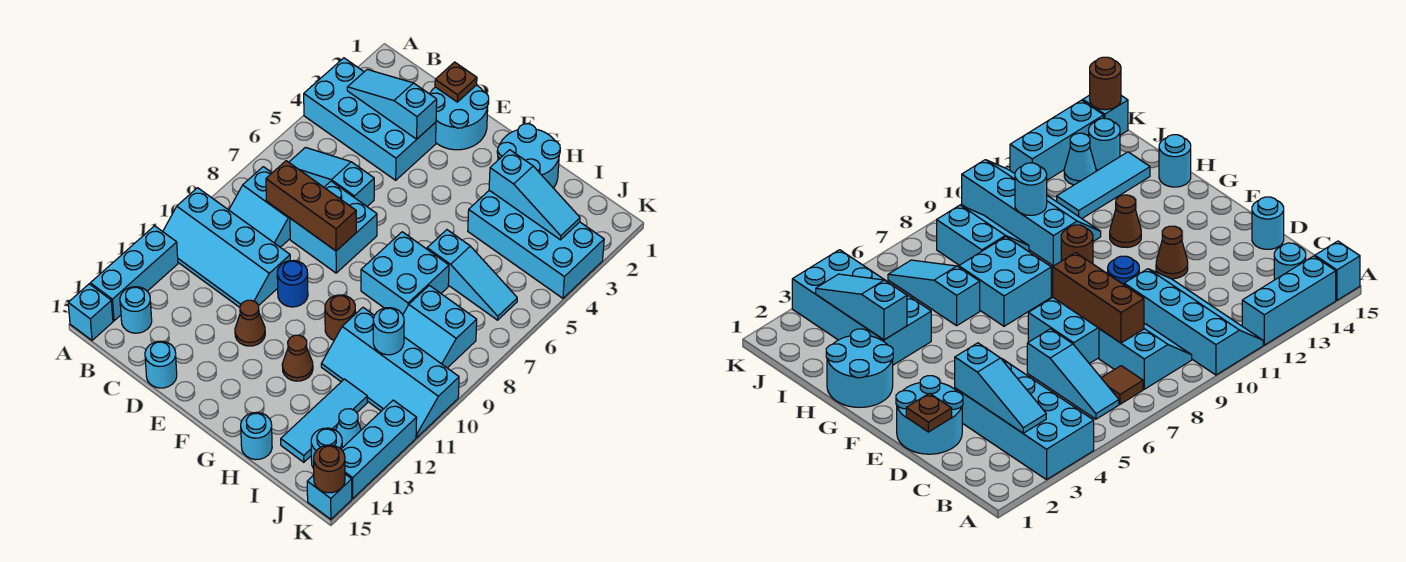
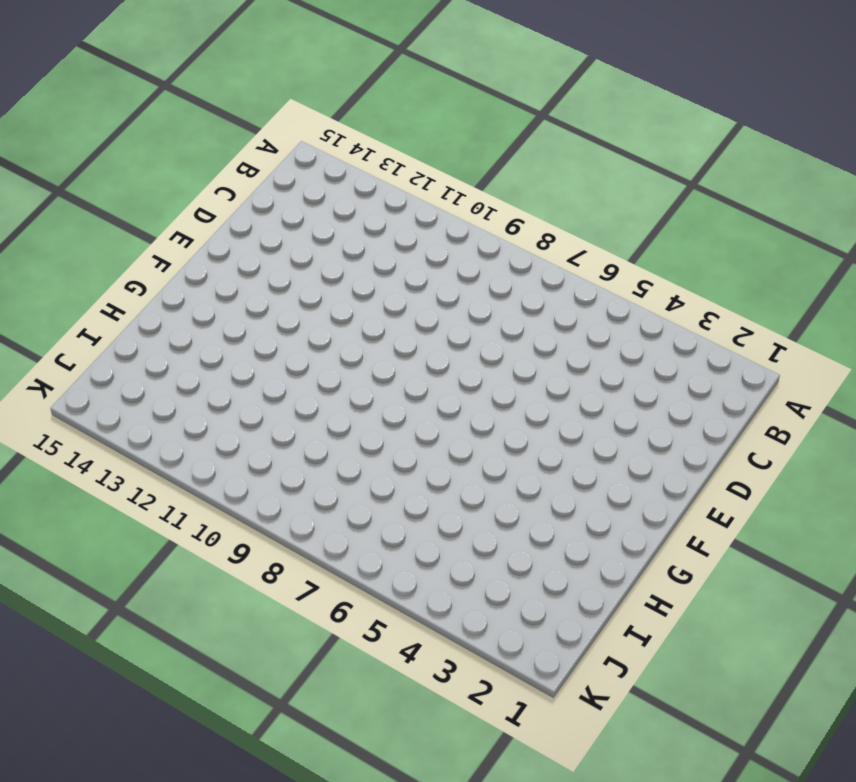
none -> cyan 2x4 brick [304,58,436,180]
none -> cyan 2x4 slope [163,188,290,307]
none -> cyan 1x3 brick [90,226,178,321]
none -> cyan 1x1 brick [68,284,113,340]

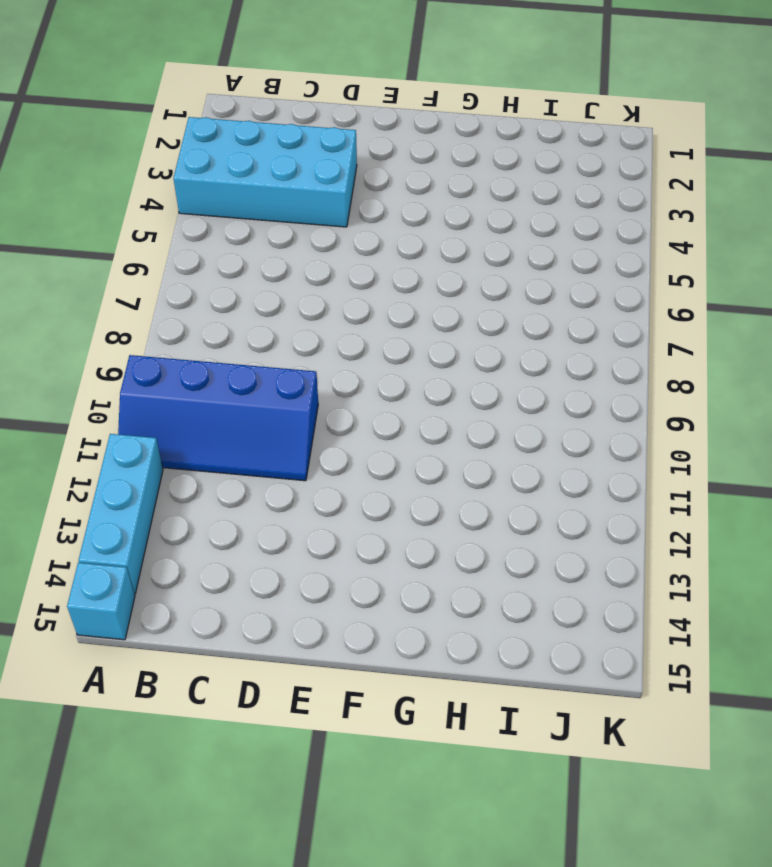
blue 2x4 slope [118,355,318,481] -> cyan 2x4 slope [163,188,290,307]
none -> cyan 1x3 slope [289,148,374,206]
none -> brown 1x1 tile [1102,366,1143,404]
none -> cyan 2x2 slope [229,167,290,247]
none -> cyan 1x1 round brick [120,287,152,333]

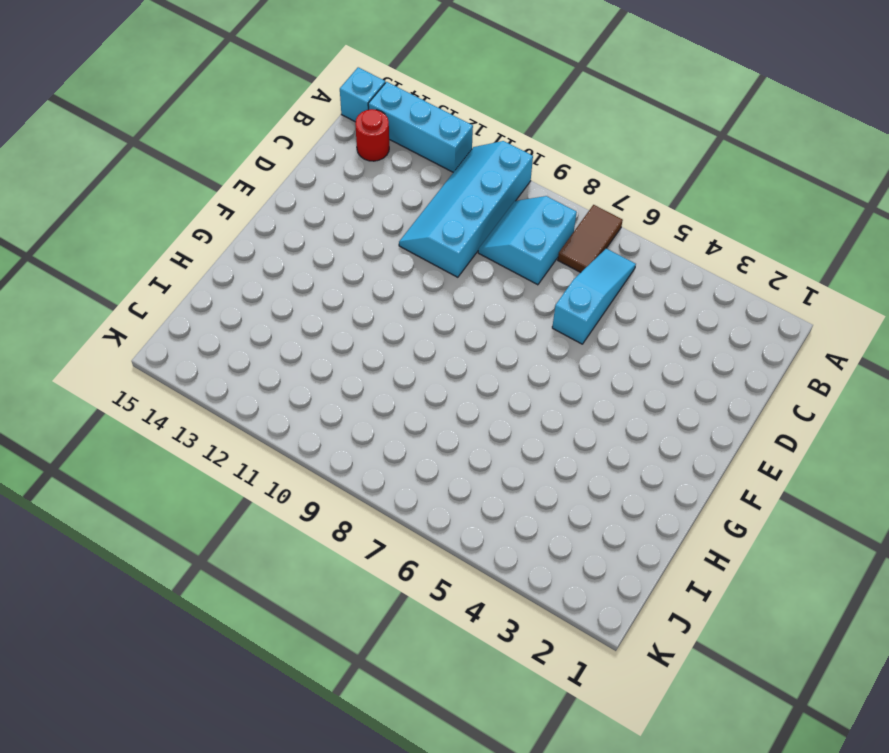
brown 1x2 tile [558,205,623,272] -> brown 1x1 tile [1102,366,1143,404]
red 1x1 round brick [355,109,389,161] -> cyan 1x1 round brick [120,287,152,333]
none -> cyan 2x4 brick [304,58,436,180]
none -> cyan 2x2 round brick [430,85,489,150]
none -> cyan 2x2 brick [290,181,377,273]
none -> cyan 1x1 round brick [145,341,177,388]

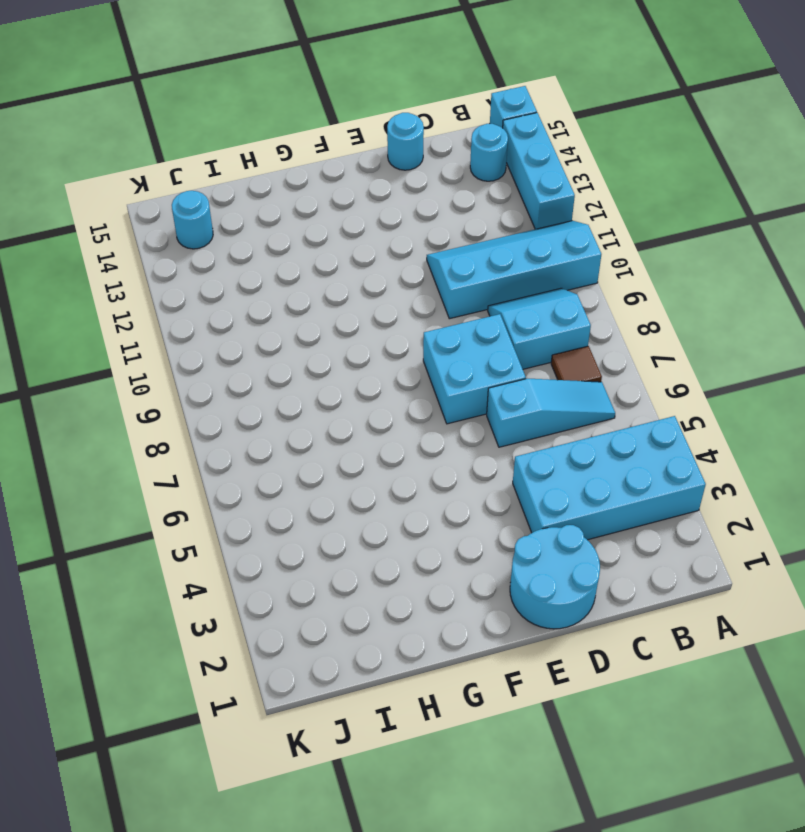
none -> blue 1x1 round brick [277,260,308,307]
none -> brown 1x1 cone [235,300,265,346]
none -> cyan 2x2 round brick [497,124,560,188]
none -> cyan 2x2 brick [361,232,449,315]

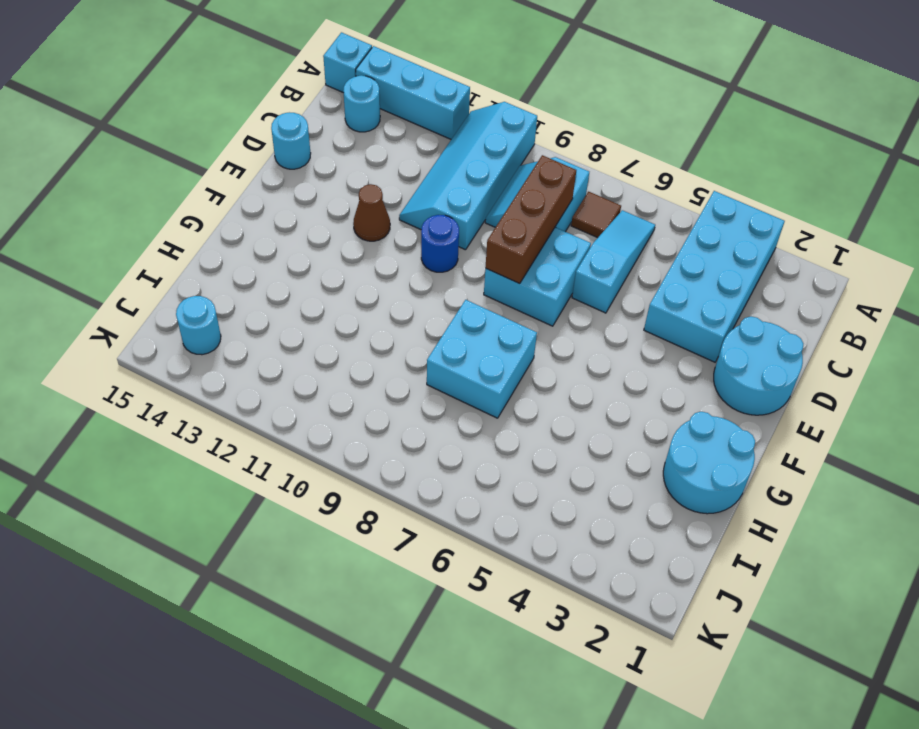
none -> brown 1x1 round brick [325,295,355,340]
none -> brown 1x1 cone [282,335,313,381]
none -> cyan 2x4 brick [468,190,604,298]
none -> cyan 1x3 slope [427,230,517,320]

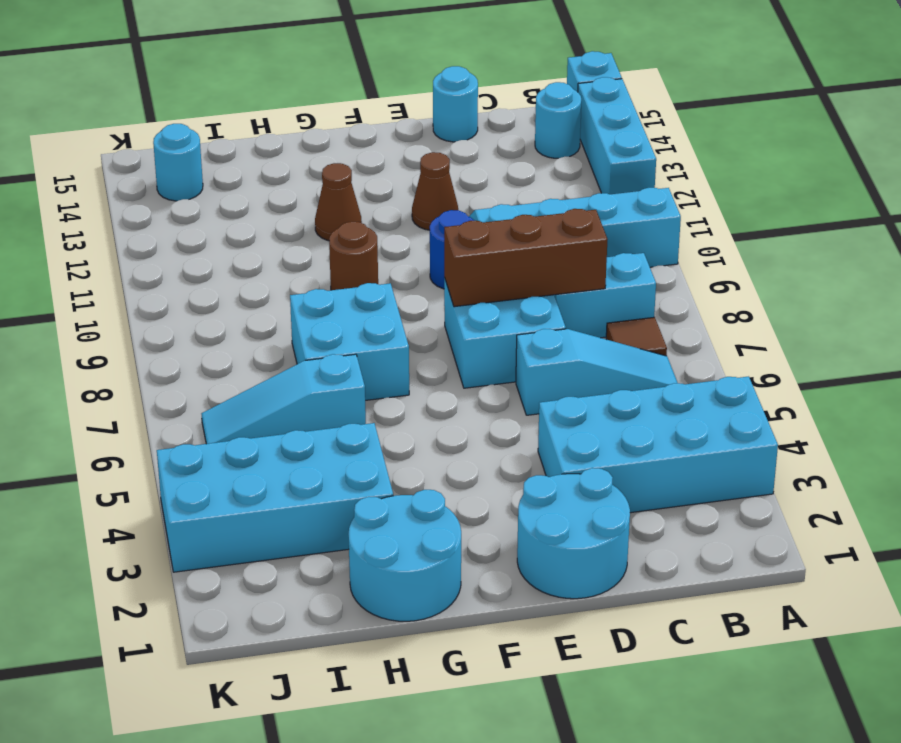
none -> cyan 2x4 slope [321,308,459,437]
none -> cyan 1x1 round brick [241,412,272,460]
none -> cyan 2x2 slope [403,285,477,368]
none -> cyan 1x3 tile [281,379,367,462]

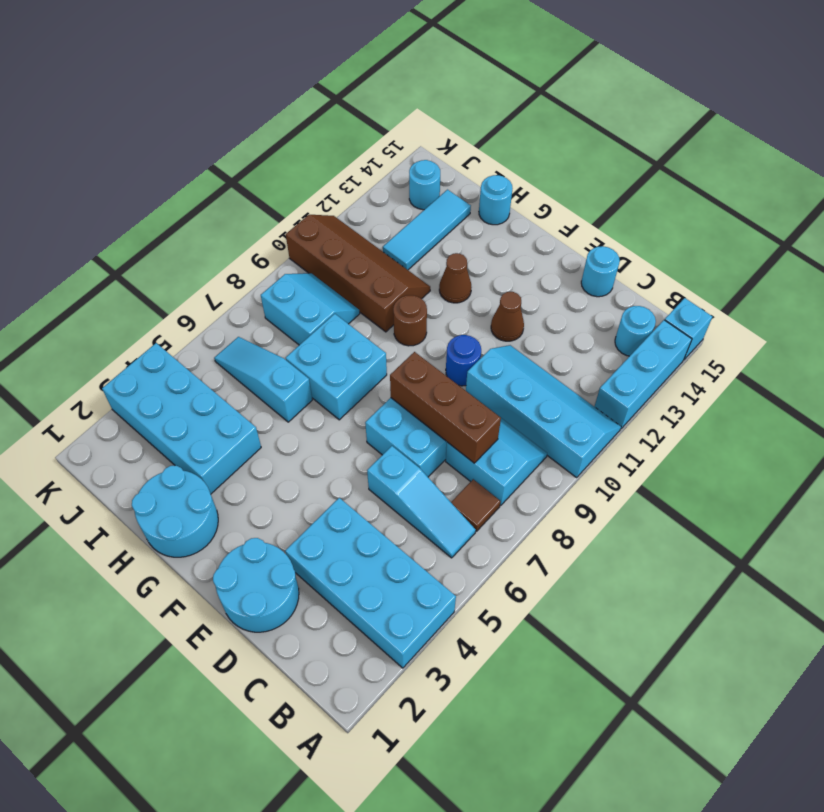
brown 2x4 slope [286,215,430,332] -> cyan 2x4 slope [321,308,459,437]
none -> cyan 1x1 cone [336,409,361,448]
none -> cyan 1x3 brick [341,400,417,499]
none -> cyan 1x1 brick [307,474,352,519]
none -> cyan 1x3 slope [347,70,437,139]

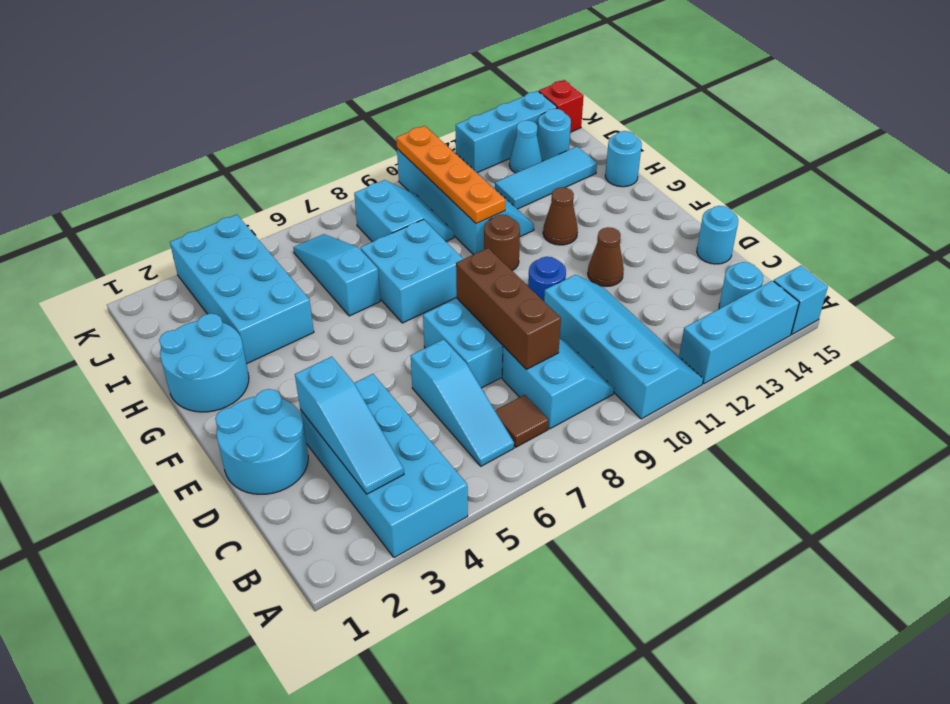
orange 1x4 plate [396,126,506,224] -> cyan 1x1 round brick [373,308,404,355]
red 1x1 brick [539,80,584,132] -> cyan 1x1 brick [307,474,352,519]
none -> brown 1x1 plate [435,62,477,102]
none -> cyan 1x3 slope [489,150,580,240]
none -> brown 1x1 round brick [314,445,345,493]

